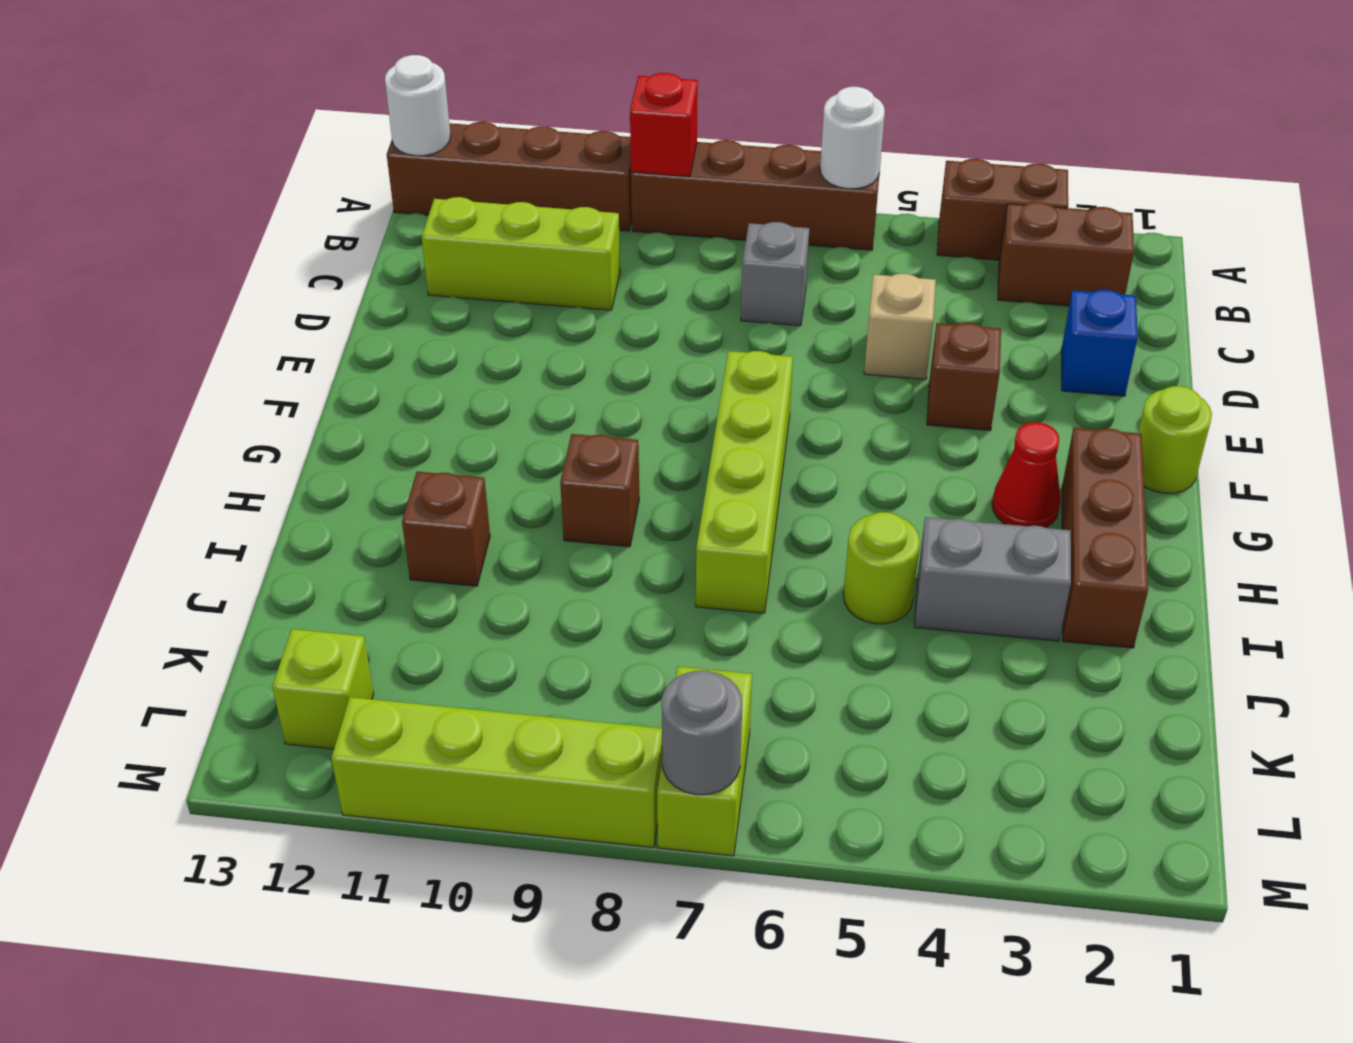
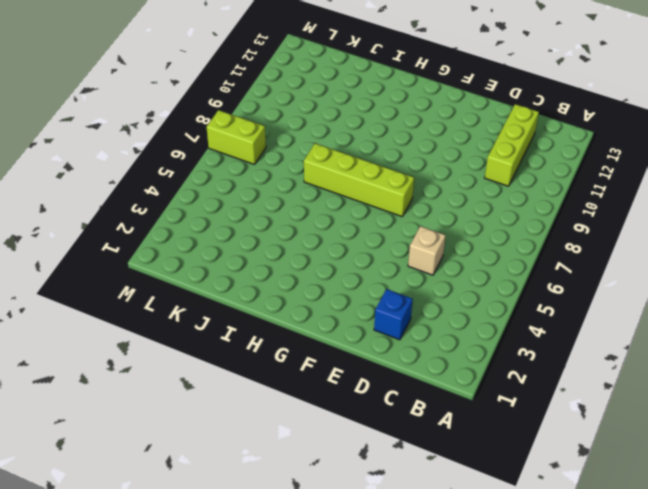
none -> brown 1x2 brick [937,159,1068,260]
none -> brown 1x4 brick [631,140,881,250]
none -> brown 1x4 brick [387,122,632,231]

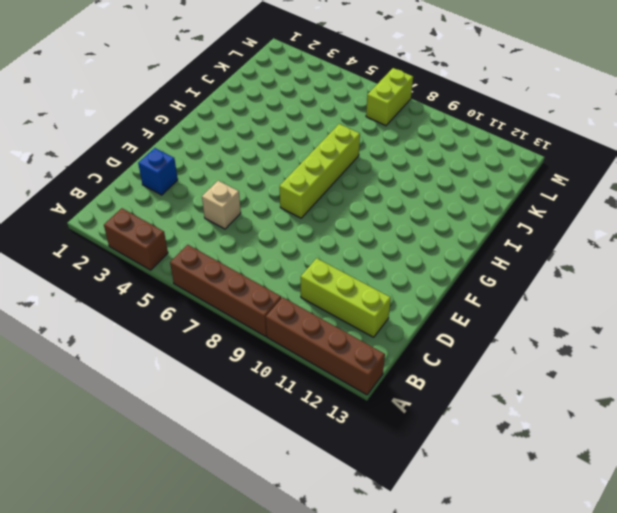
none -> brown 1x2 brick [998,202,1134,306]
none -> grey 1x1 brick [741,222,809,326]
none -> brown 1x1 brick [927,323,1001,431]

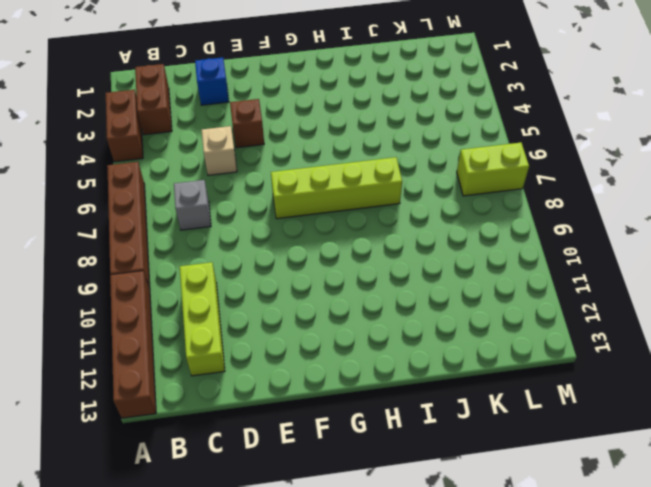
none -> lime 1x1 round brick [1138,386,1212,493]
none -> brown 1x3 brick [1062,428,1148,648]
none -> red 1x1 cone [992,422,1061,528]

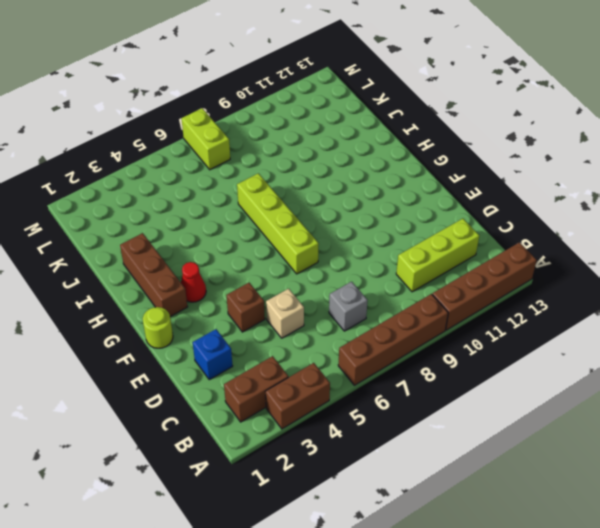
none -> brown 1x1 brick [560,434,639,547]
none -> grey 1x2 brick [915,517,1071,641]
none -> lime 1x1 round brick [844,512,920,624]

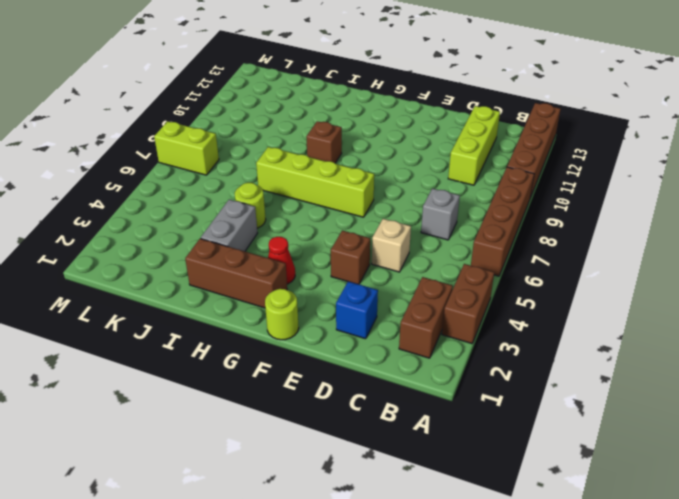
none -> brown 1x1 brick [402,472,490,586]
none -> lime 1x1 brick [272,629,374,749]
none -> lime 1x4 brick [331,697,662,848]

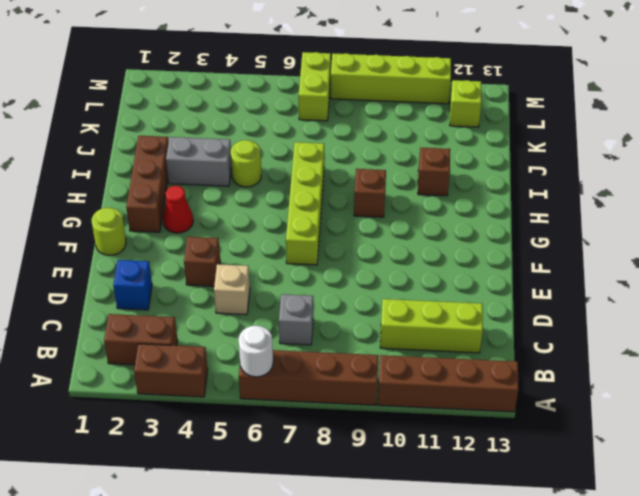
none -> red 1x1 brick [630,73,698,177]
none -> white 1x1 round brick [385,55,450,156]
none -> grey 1x1 round brick [662,671,742,795]

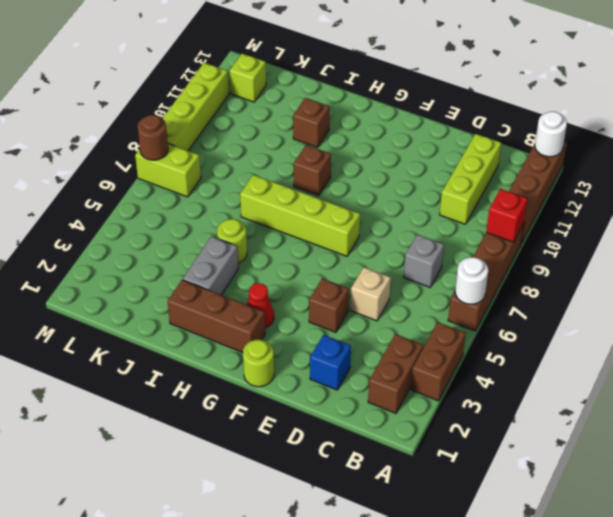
brown 1x1 round brick [138,115,168,160] -> grey 1x1 round brick [662,671,742,795]

